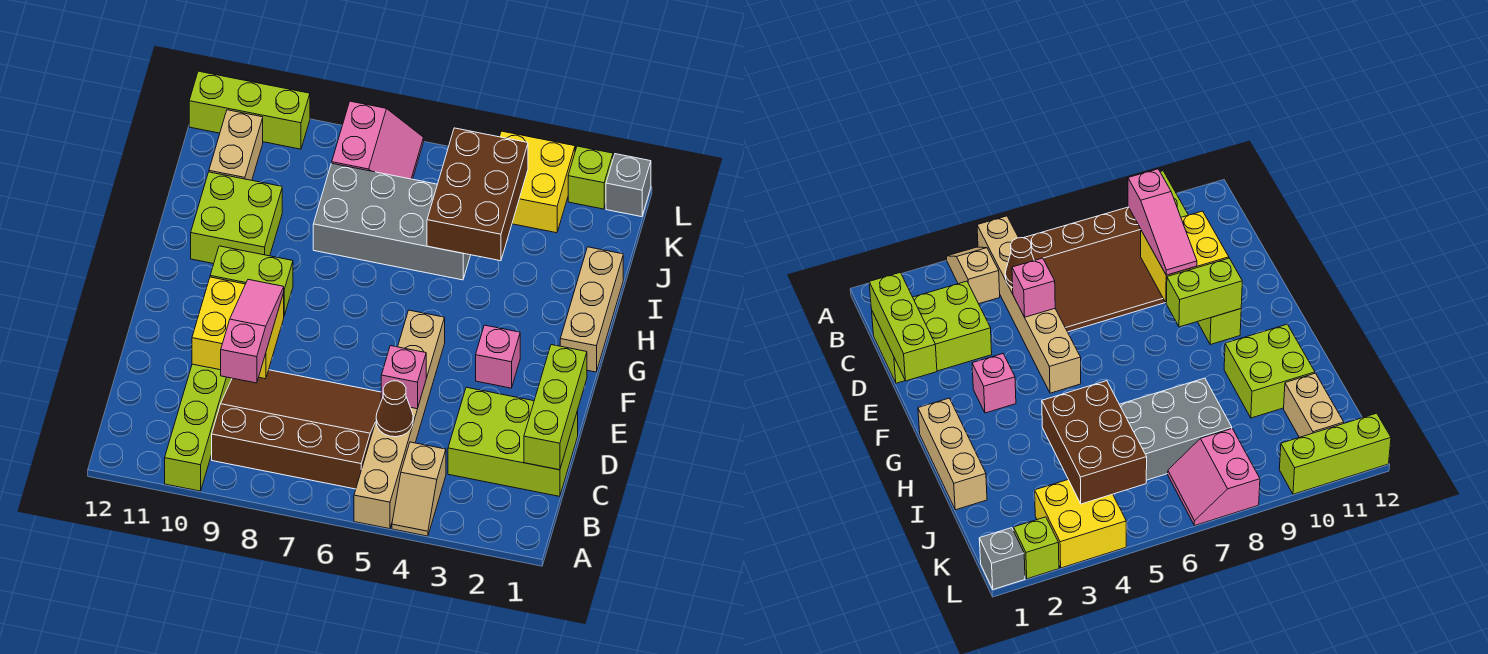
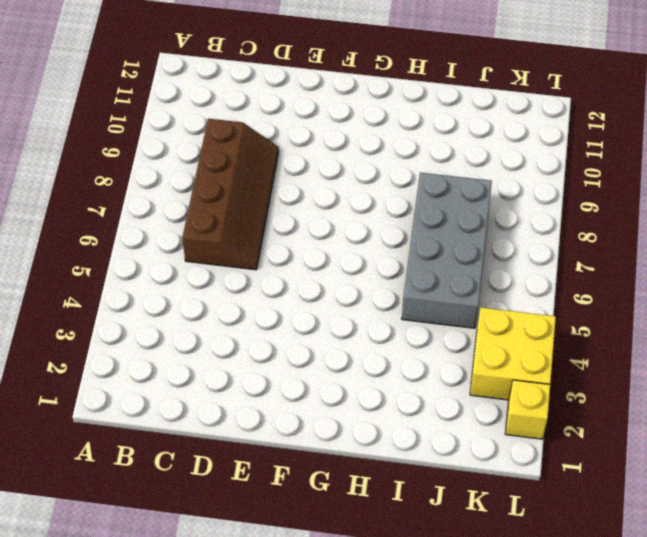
brown 2x4 slope [182,119,279,270] -> brown 3x4 slope [212,370,381,489]
yellow 1x1 brick [505,380,550,439] -> lime 1x1 brick [568,146,613,209]
none -> tan 1x2 slope [392,442,446,536]
none -> tan 1x6 brick [354,310,445,529]
none -> lime 1x6 brick [165,364,232,491]

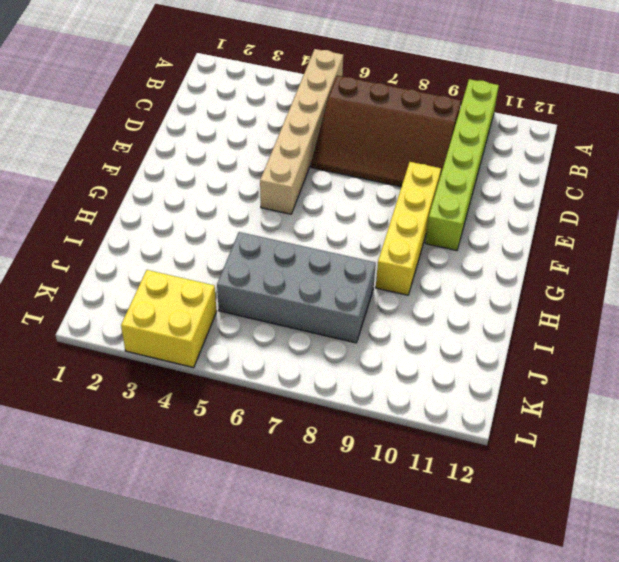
yellow 1x4 brick [376,162,441,295] -> none
none -> tan 1x2 slope [392,442,446,536]
none -> lime 2x3 brick [448,387,578,496]
none -> pink 1x1 brick [476,325,520,388]

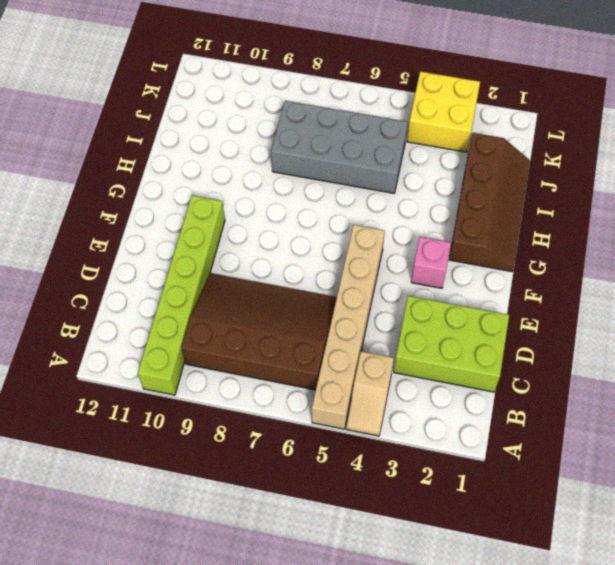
brown 2x4 slope [449,133,530,272] -> tan 1x3 brick [560,247,623,372]
none -> lime 2x2 brick [191,172,282,264]
none -> tan 1x2 brick [209,110,263,180]
none -> pink 2x2 slope [332,101,424,179]

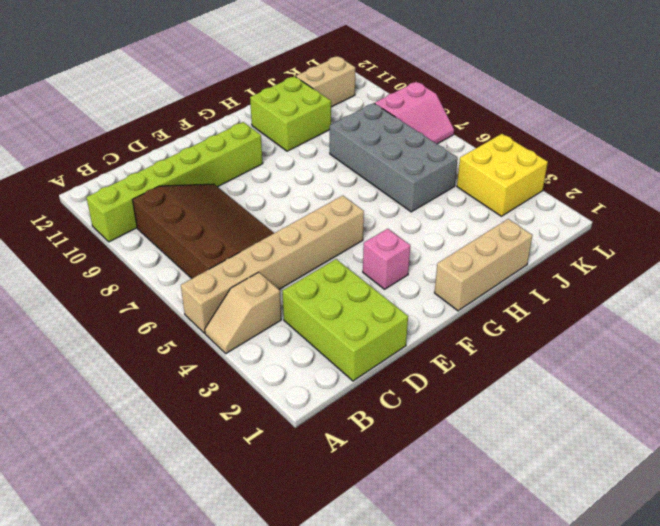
none -> grey 1x1 brick [606,154,651,217]
none -> lime 1x1 brick [568,146,613,209]
none -> lime 1x3 brick [189,71,310,149]

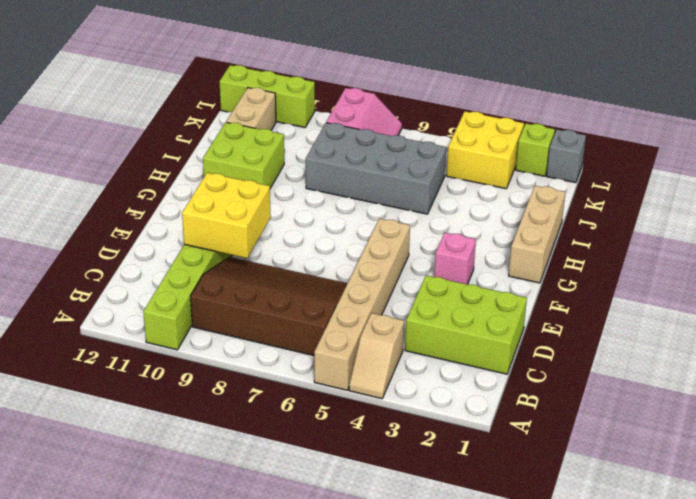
none -> lime 1x3 brick [524,345,587,470]
none -> brown 1x1 cone [376,381,413,437]
none -> pink 1x1 brick [381,346,426,409]

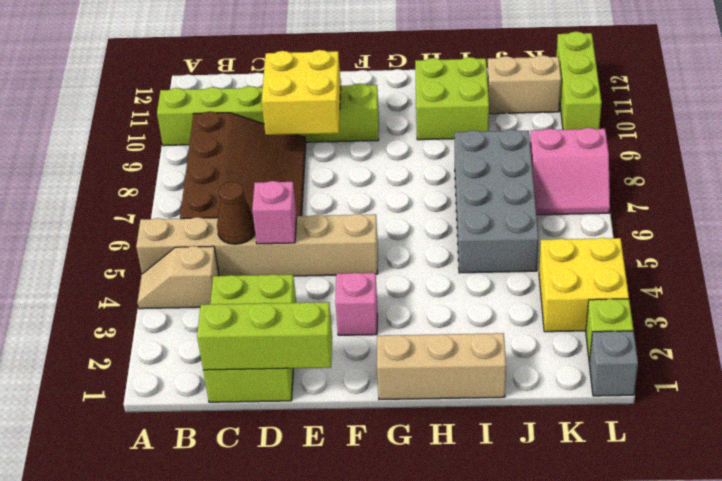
none -> lime 1x2 brick [210,246,293,315]
none -> brown 2x3 brick [427,128,528,261]
none -> pink 1x3 slope [221,279,284,383]

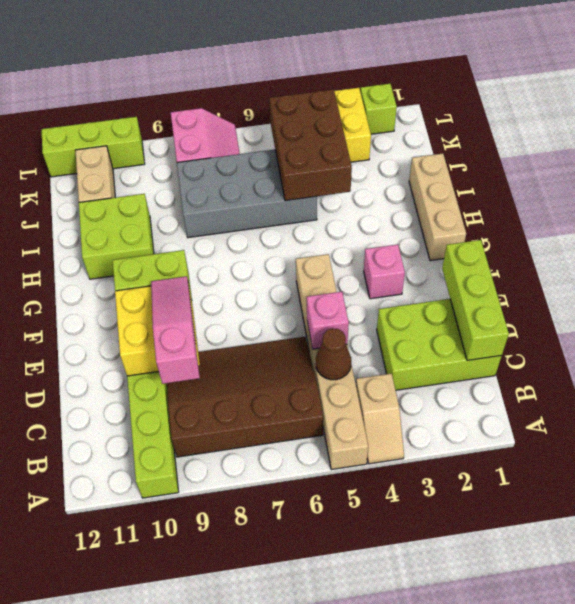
none -> grey 1x1 brick [606,154,651,217]

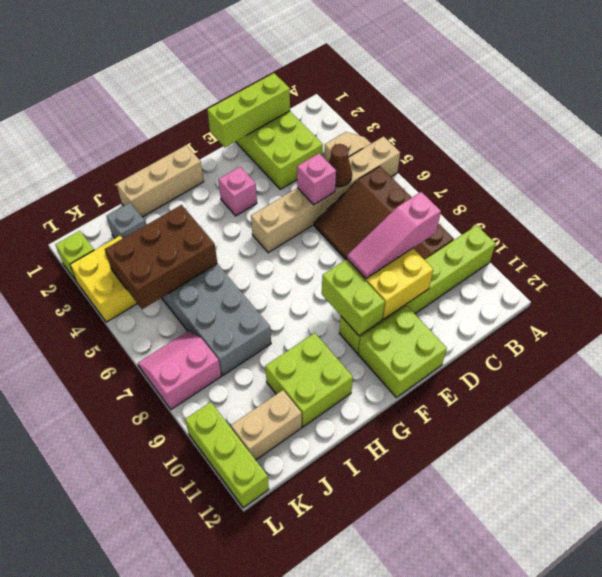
lime 2x2 brick [358,306,447,398] -> none
grey 1x1 brick [107,203,145,238] -> grey 1x1 brick moved to [606,154,651,217]

